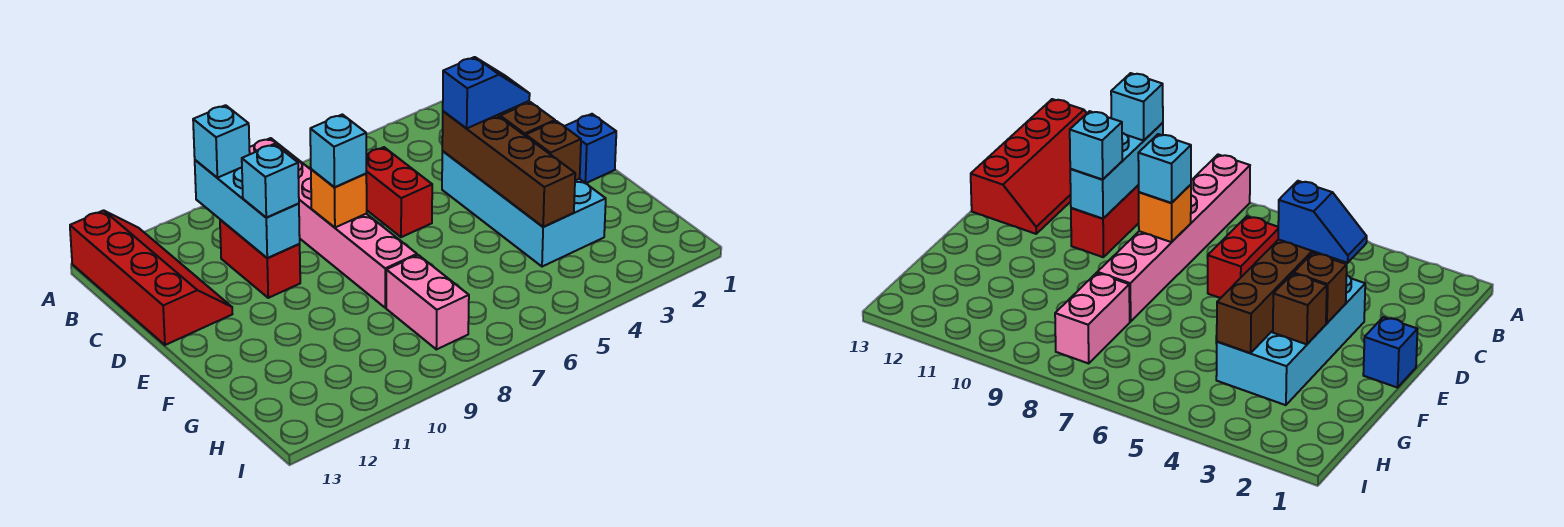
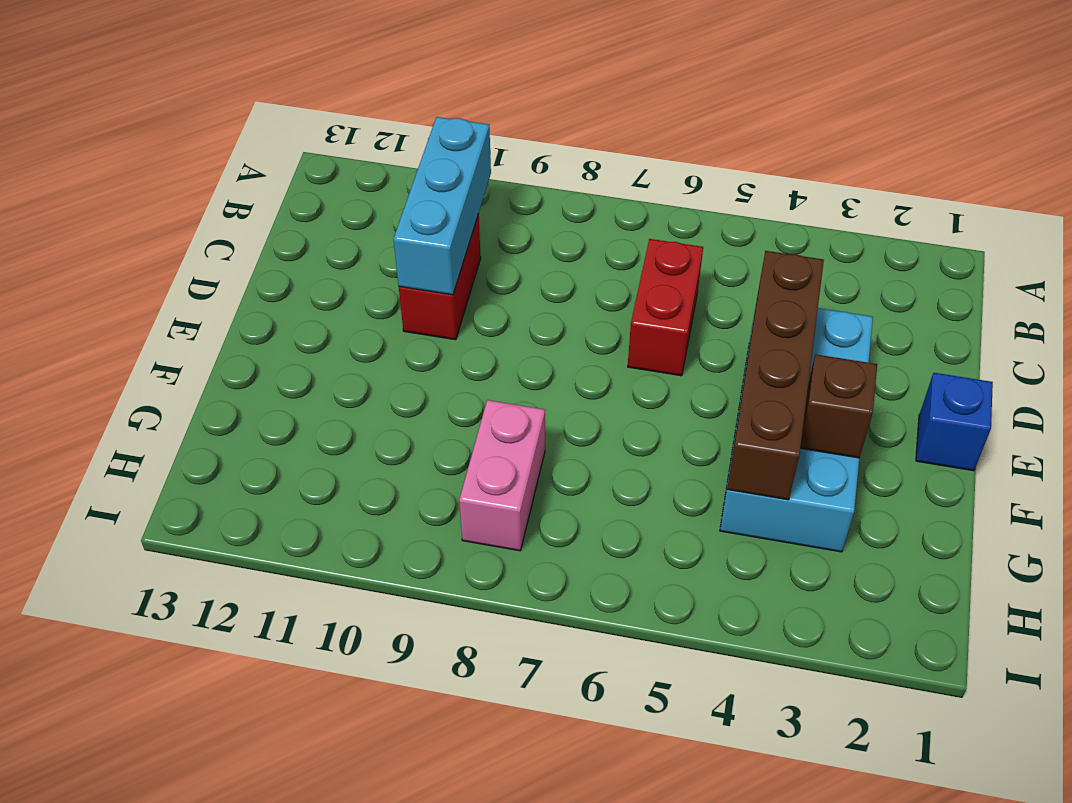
none -> pink 1x6 brick [249,138,417,308]
none -> red 2x4 slope [70,210,232,345]
none -> orange 1x1 brick [311,169,367,227]

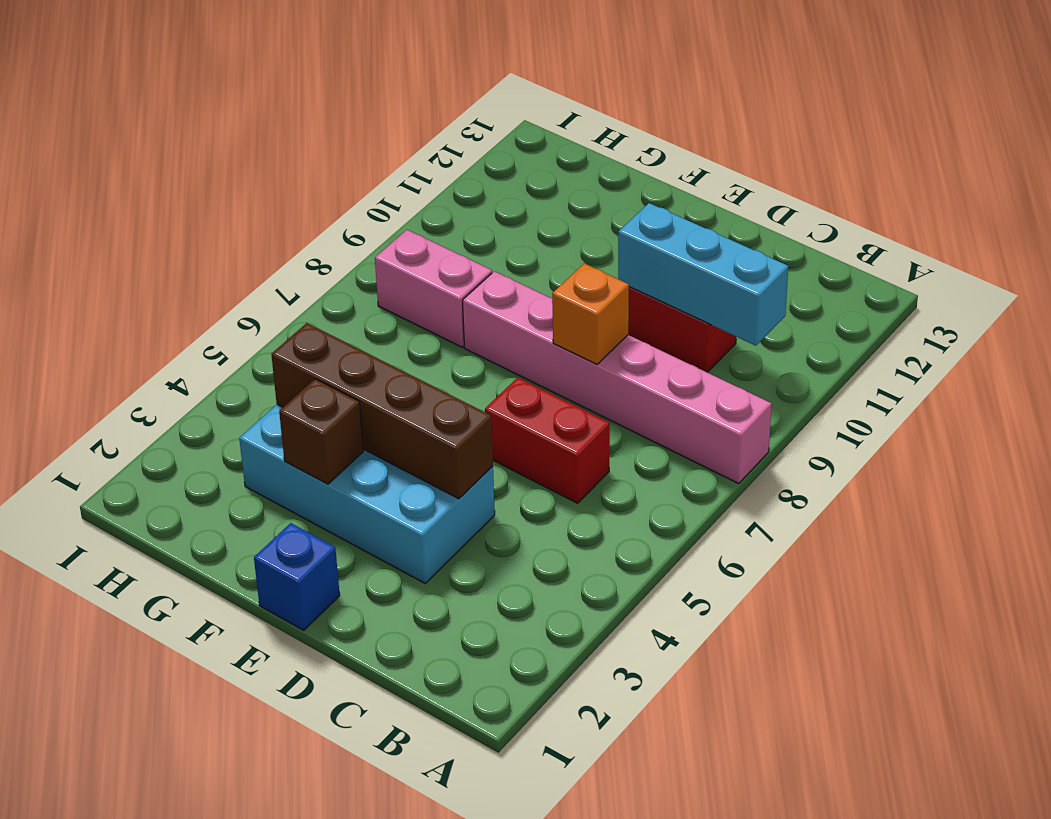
none -> red 2x4 slope [70,210,232,345]
none -> brown 1x1 brick [500,102,555,136]
none -> cyan 1x1 brick [193,105,250,178]

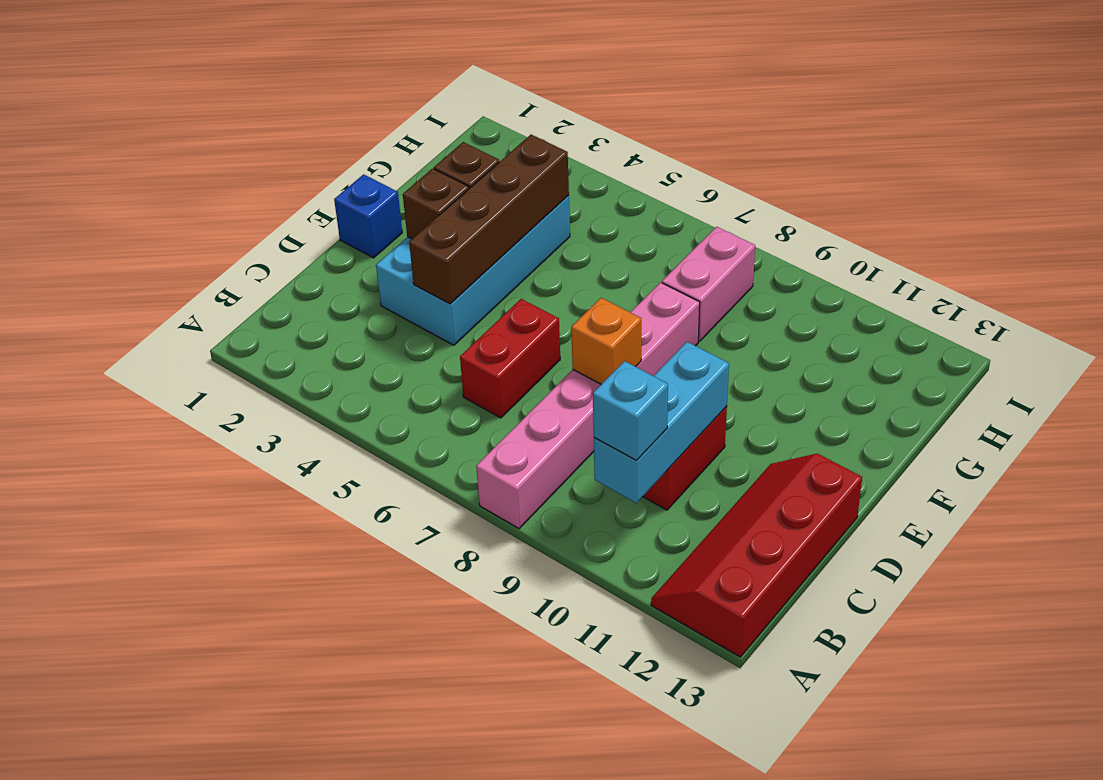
none -> blue 1x2 slope [443,57,530,128]
none -> cyan 1x1 brick [310,114,366,187]
none -> cyan 1x1 brick [242,144,299,218]

